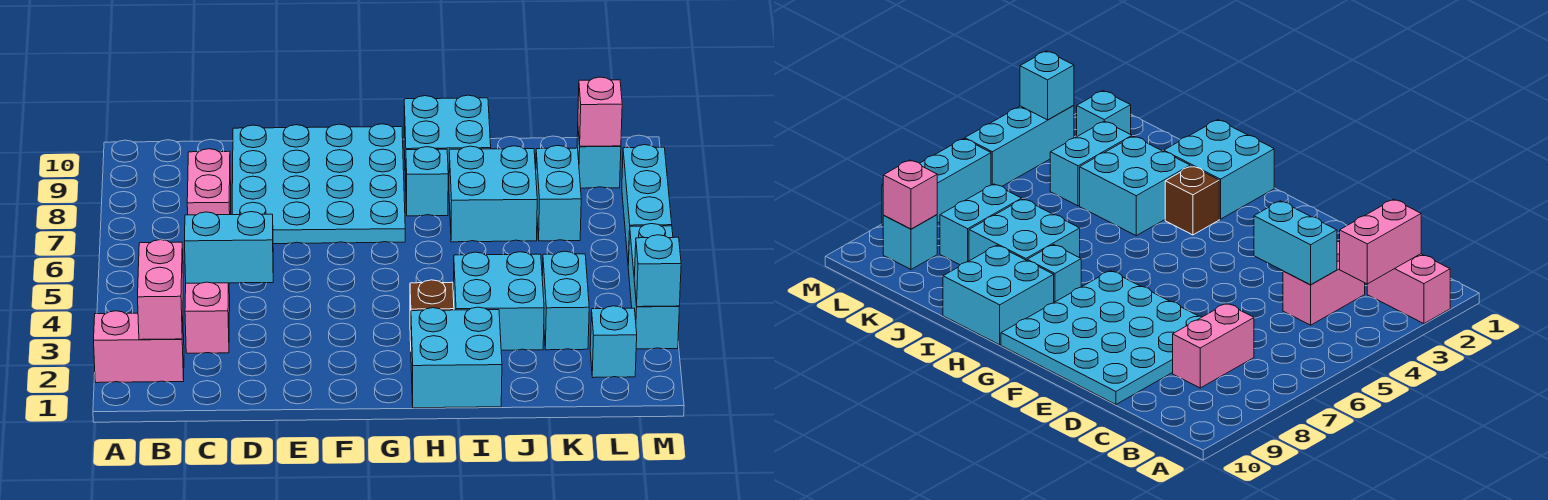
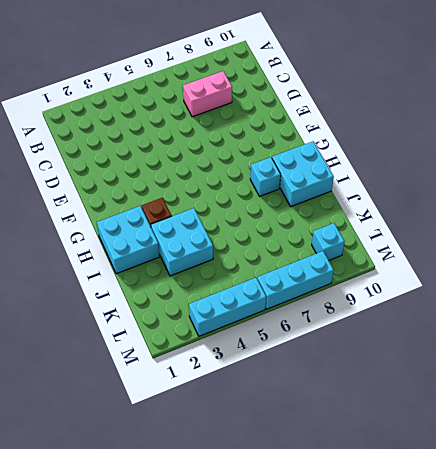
none -> pink 1x2 brick [94,311,184,383]
none -> pink 1x2 brick [185,282,230,353]
none -> cyan 4x4 plate [232,124,405,244]

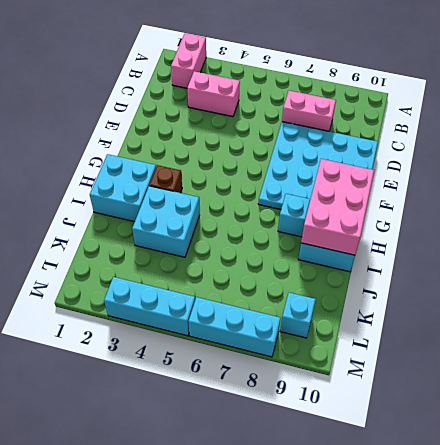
pink 2x3 brick [301,159,374,255] -> none
none -> cyan 2x2 brick [449,146,537,242]
none -> cyan 1x2 brick [542,251,589,350]
none -> cyan 1x2 brick [536,146,581,241]

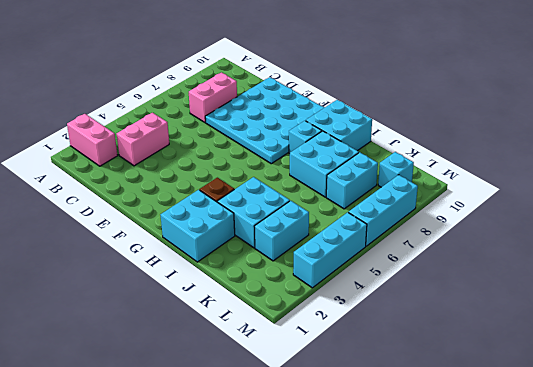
none -> cyan 1x1 brick [590,306,637,378]
none -> pink 1x2 brick [138,240,183,340]
none -> cyan 1x2 brick [185,212,273,283]

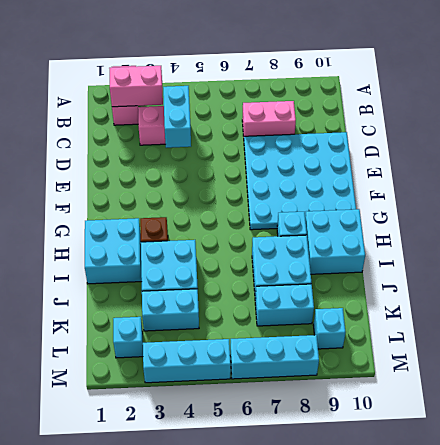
none -> pink 1x1 brick [578,77,622,146]
none -> cyan 1x1 brick [634,235,681,307]

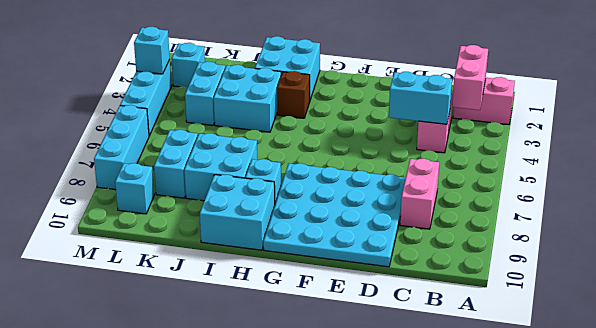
none -> pink 1x1 brick [578,77,622,146]

